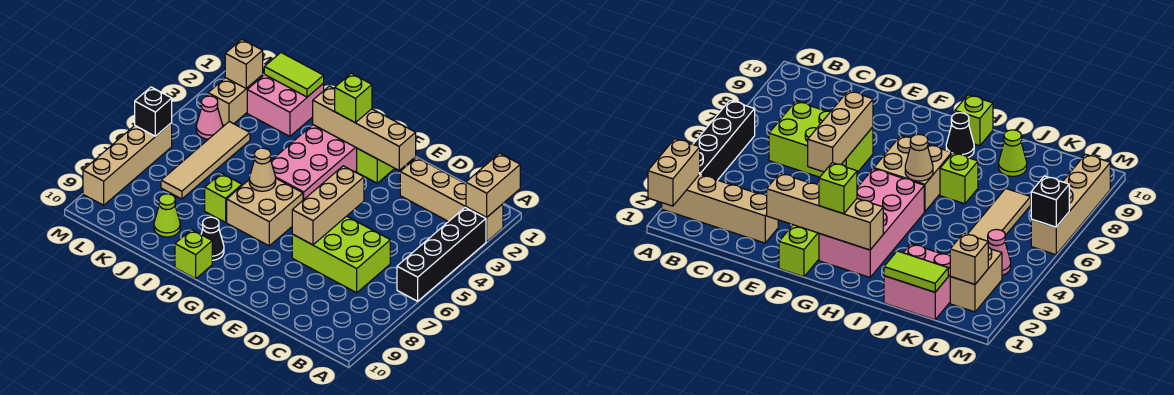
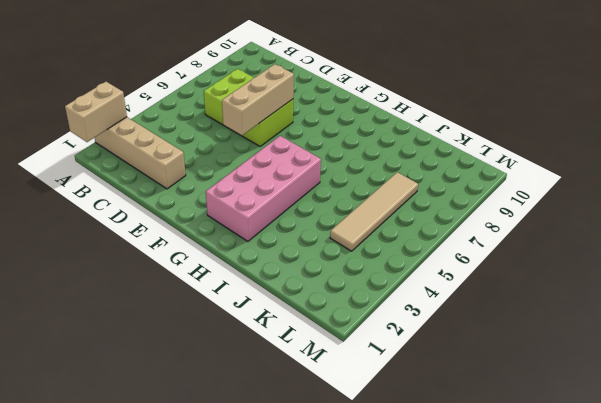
none -> black 1x4 brick [397,208,486,301]
none -> lime 1x2 brick [357,148,395,183]
none -> tan 2x2 brick [227,179,303,246]

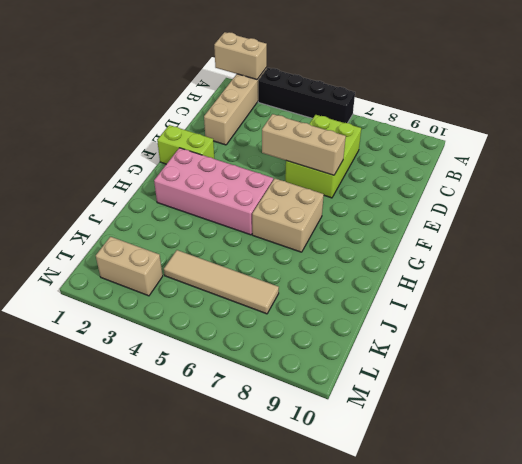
none -> black 1x1 cone [201,217,224,260]
none -> lime 1x1 brick [175,230,212,279]
none -> lime 1x1 brick [205,173,242,222]

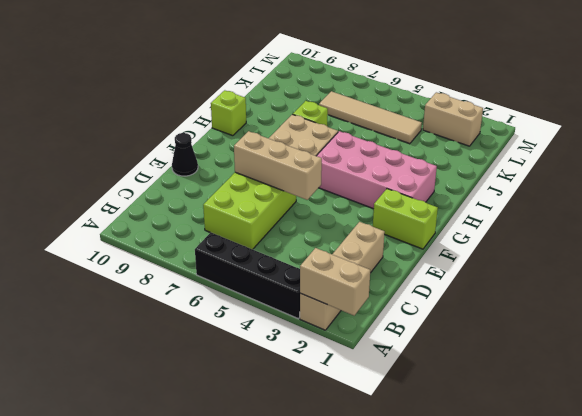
black 1x1 cone [172,133,198,176] -> black 1x1 cone moved to [201,217,224,260]
none -> pink 2x2 brick [247,75,324,136]
none -> lime 1x1 cone [154,194,180,237]
none -> pink 1x1 cone [196,96,223,139]

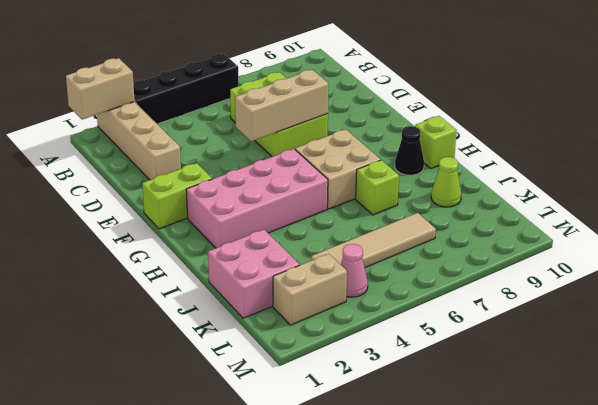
none -> tan 1x4 brick [83,123,172,205]
none -> tan 1x4 brick [313,86,416,170]
none -> tan 1x1 cone [249,148,276,191]

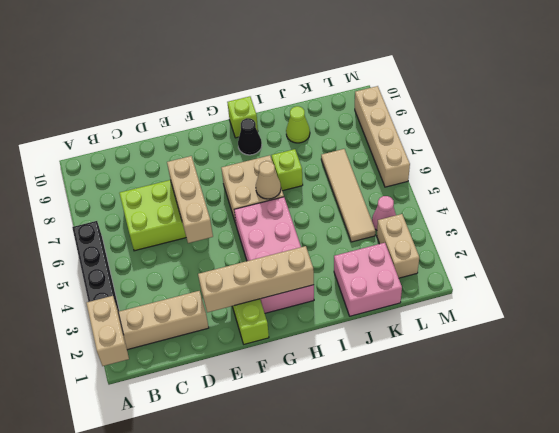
none -> lime 1x2 tile [264,53,324,97]
none -> tan 1x1 brick [225,39,263,88]
none -> black 1x1 brick [135,87,172,136]

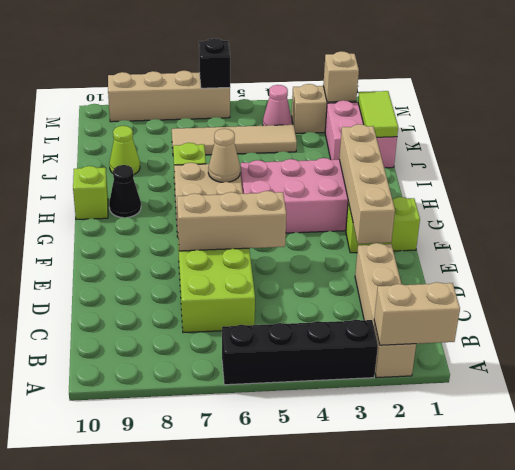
none -> lime 1x1 brick [335,73,372,123]

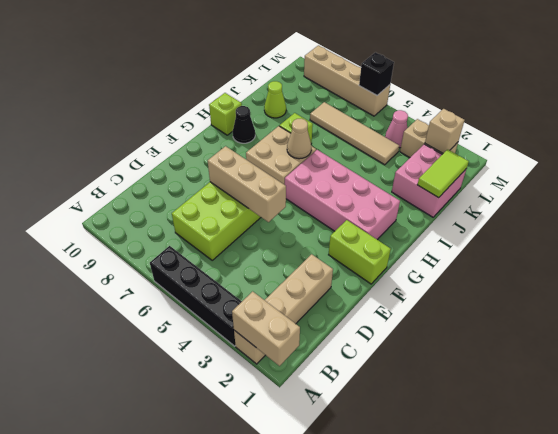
none -> tan 1x4 brick [313,86,416,170]
none -> lime 1x1 brick [335,73,372,123]

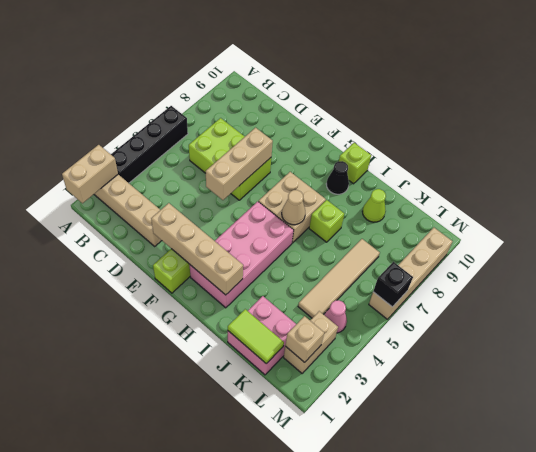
none -> lime 1x1 brick [335,73,372,123]

